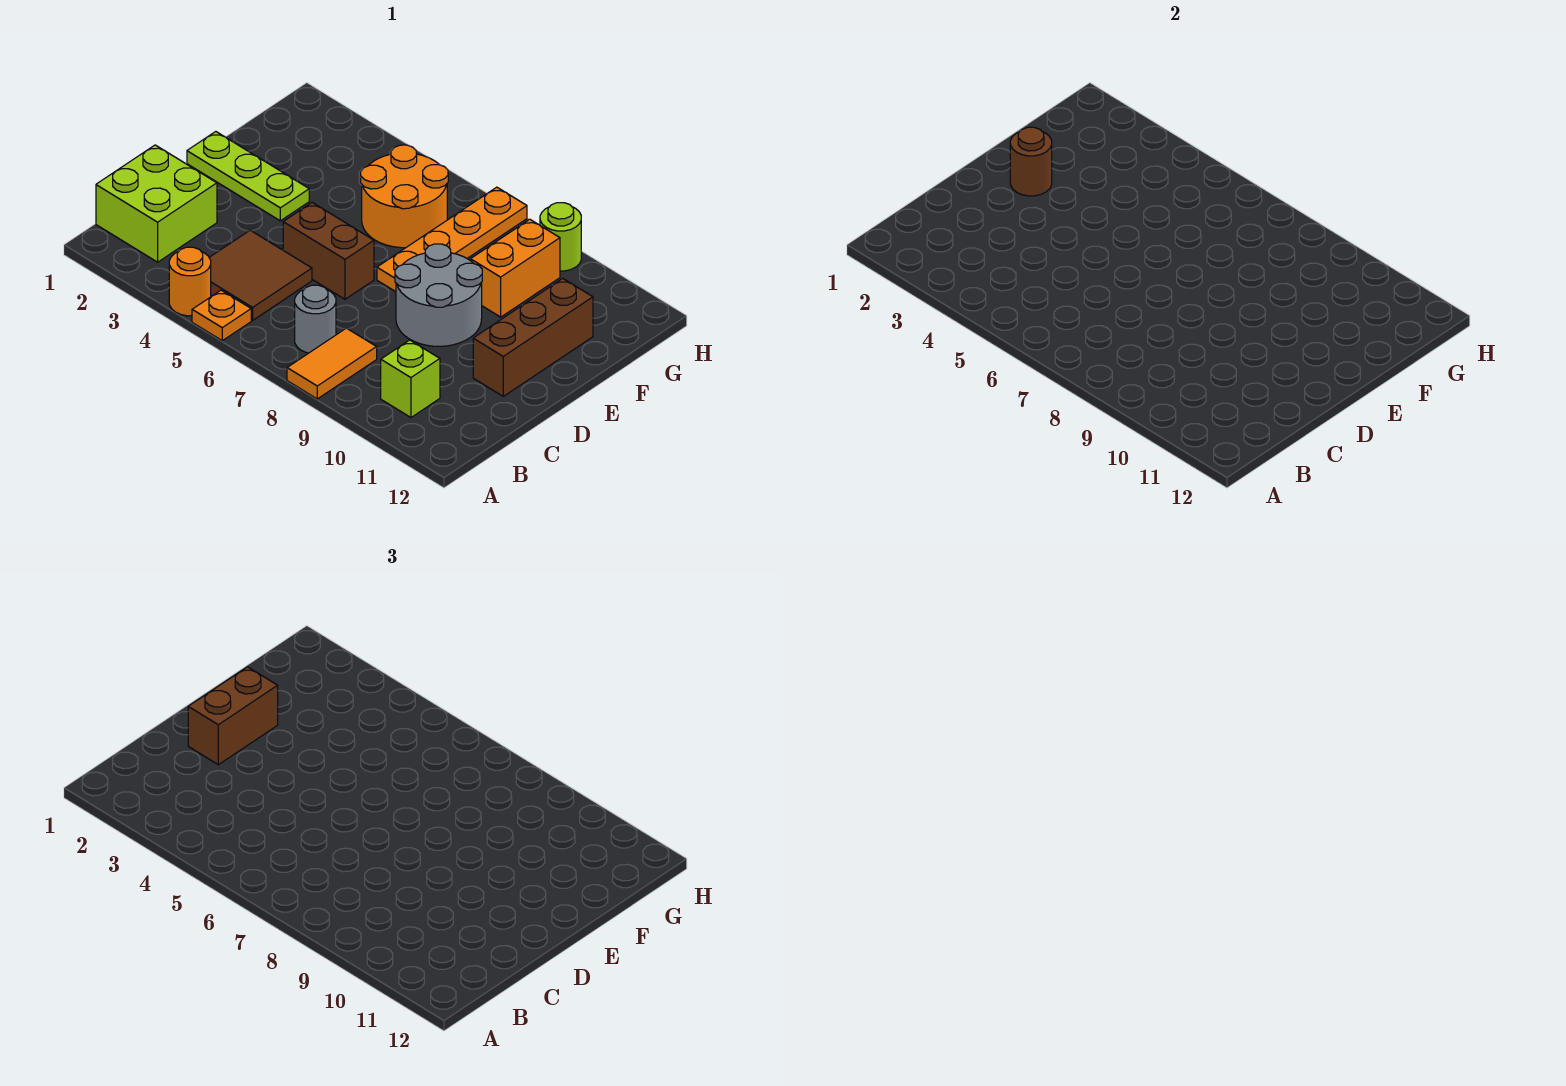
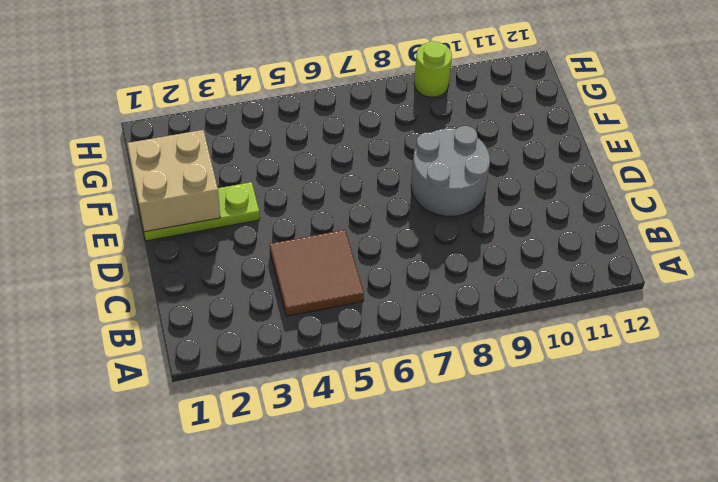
tan 2x2 brick [127,130,220,232] -> brown 1x1 round brick [1010,127,1052,196]
none -> orange 1x1 round brick [169,247,211,316]
none -> orange 1x1 plate [192,290,251,341]
none -> orange 1x2 tile [287,328,377,399]

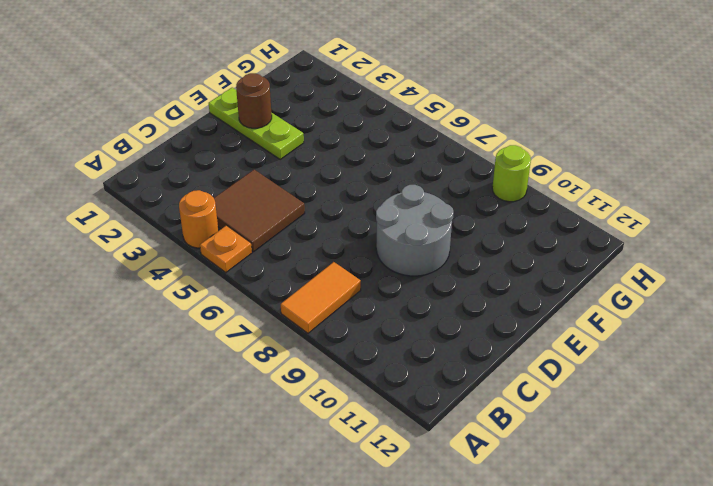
none -> lime 2x2 brick [96,145,217,262]
none -> grey 1x1 round brick [295,285,336,353]
none -> lime 1x1 brick [381,340,440,417]

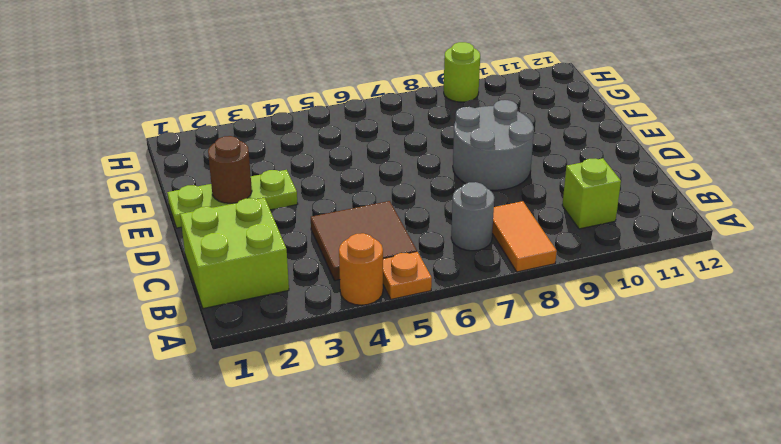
none -> brown 1x2 brick [283,203,374,299]
none -> brown 1x3 brick [473,278,593,396]
none -> orange 1x4 plate [377,187,527,292]

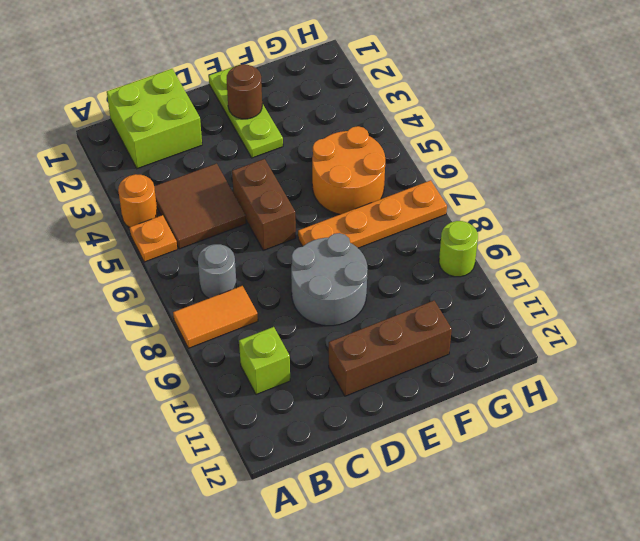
none -> orange 1x2 brick [471,219,560,317]
none -> brown 1x2 brick [188,667,278,765]

